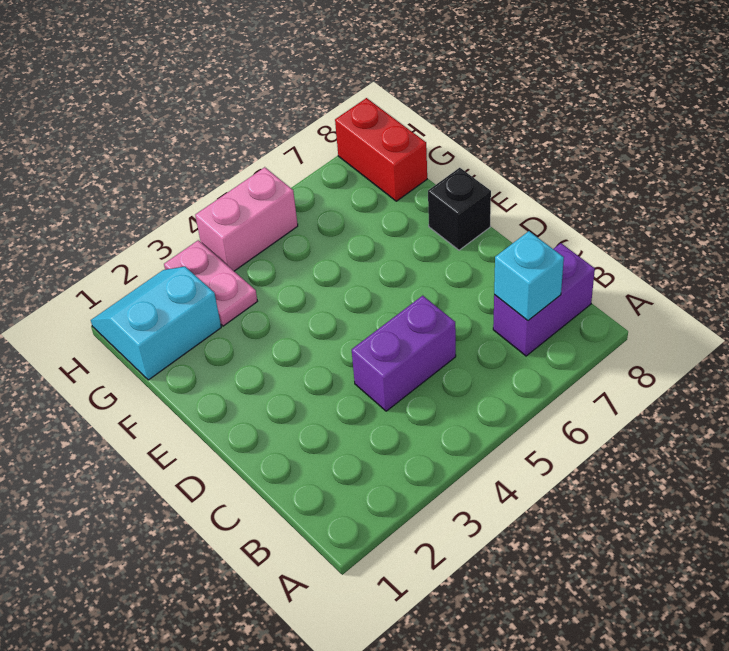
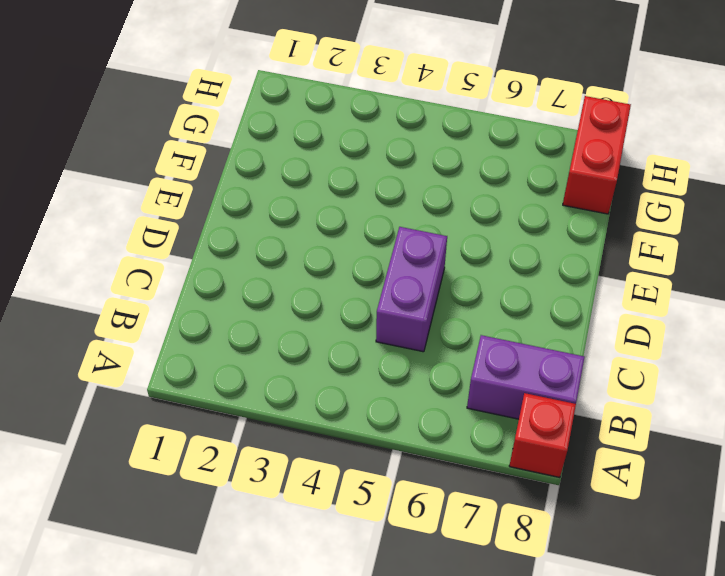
red 1x1 brick [509,393,576,478] -> none
purple 1x2 brick [376,227,447,352] -> purple 1x2 brick turned to [352,296,456,411]
none -> black 1x1 brick [428,168,491,250]
none -> cyan 2x2 slope [91,266,221,380]

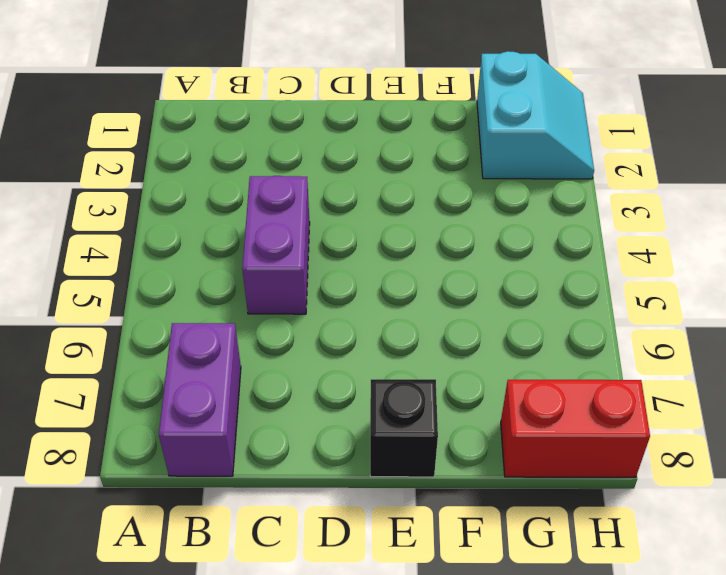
none -> pink 1x2 plate [164,240,257,326]
none -> pink 1x2 brick [195,167,298,271]

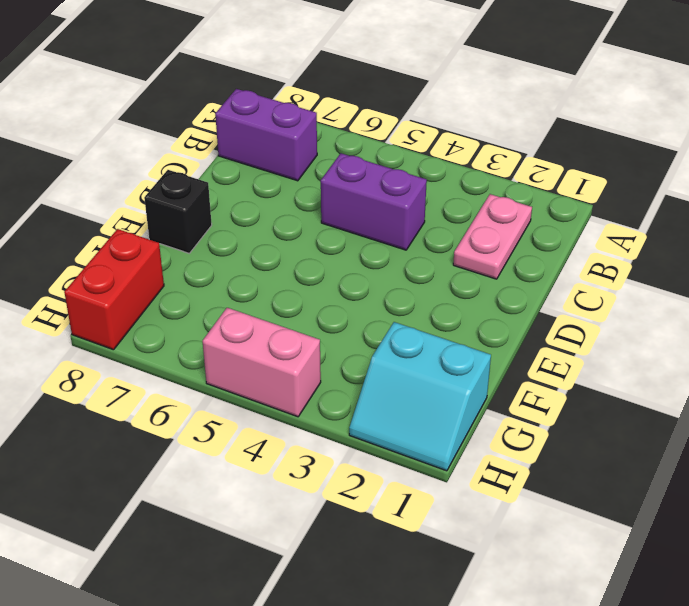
pink 1x2 plate [453,194,532,279] -> pink 1x2 plate moved to [164,240,257,326]
none -> cyan 1x1 brick [494,231,564,321]

